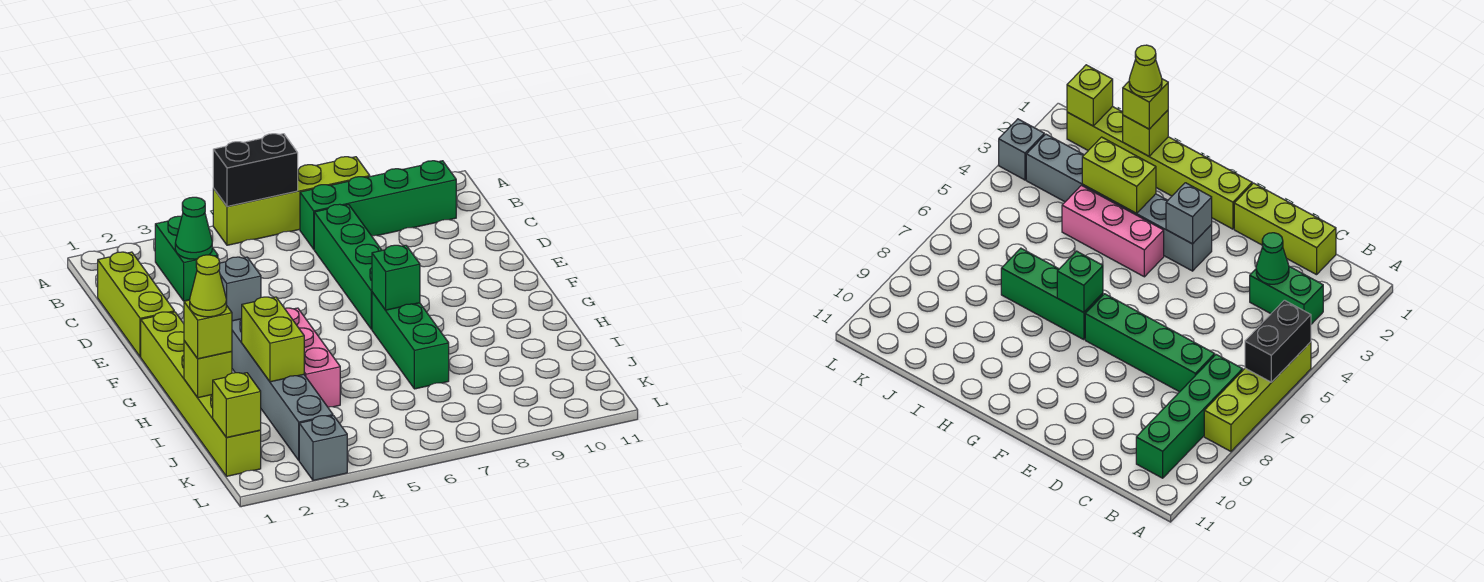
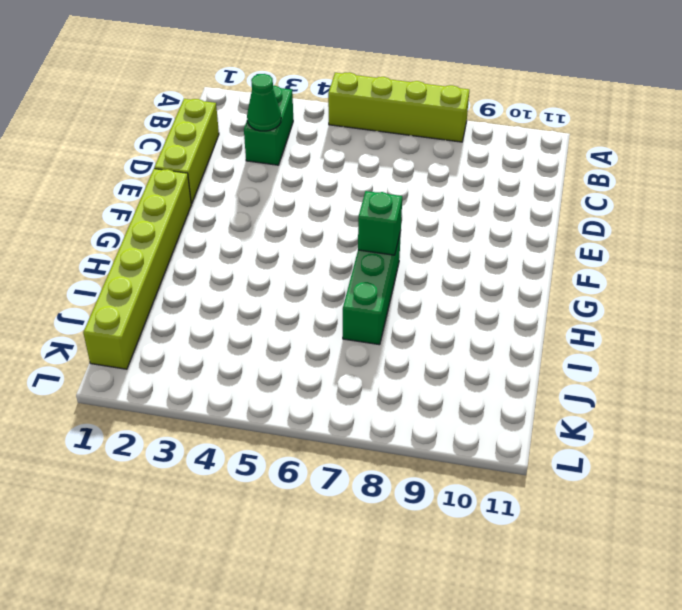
none -> green 1x4 brick [300,161,456,249]
none -> green 1x4 brick [314,204,382,329]
none -> grey 1x6 brick [232,319,333,460]

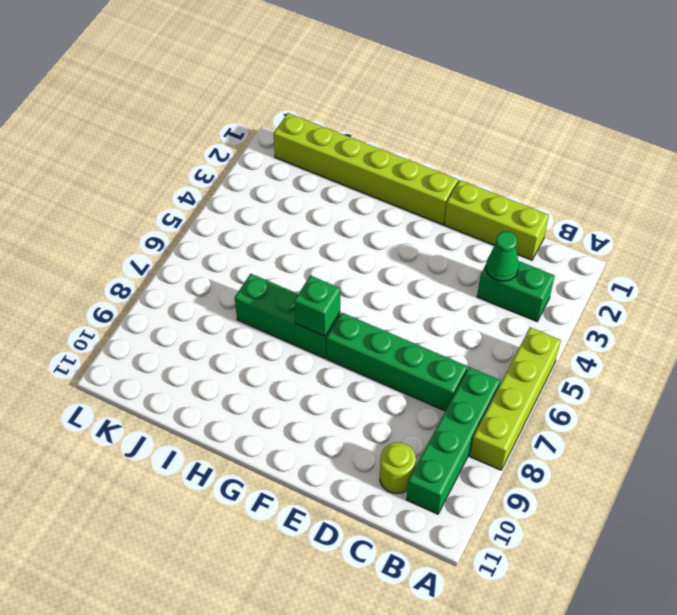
lime 1x1 round brick [380,442,416,493] -> none
none -> grey 1x6 brick [232,319,333,460]
none -> pink 1x3 brick [285,308,340,407]
none -> grey 1x1 brick [299,416,347,480]

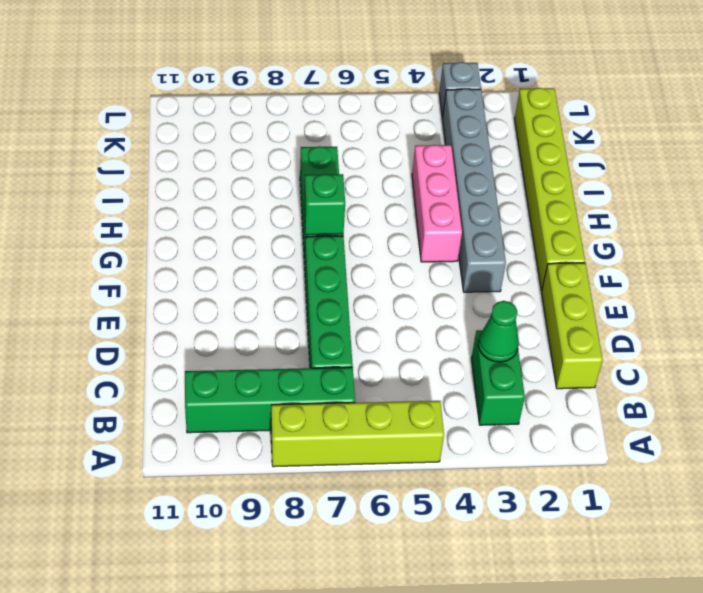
none -> black 1x2 brick [213,134,298,206]
none -> grey 1x1 brick [219,257,261,321]
none -> lime 1x2 brick [242,297,304,382]

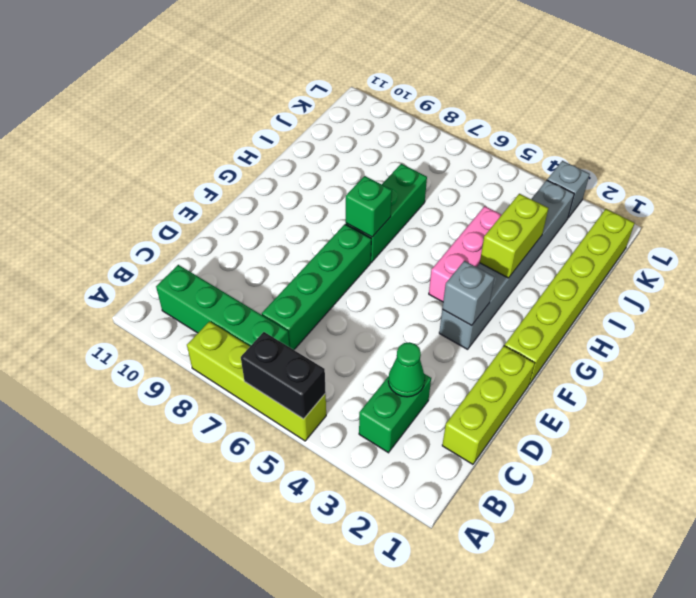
none -> lime 1x1 brick [184,341,232,398]
none -> lime 1x1 brick [213,373,261,438]
none -> lime 1x1 brick [184,300,232,359]

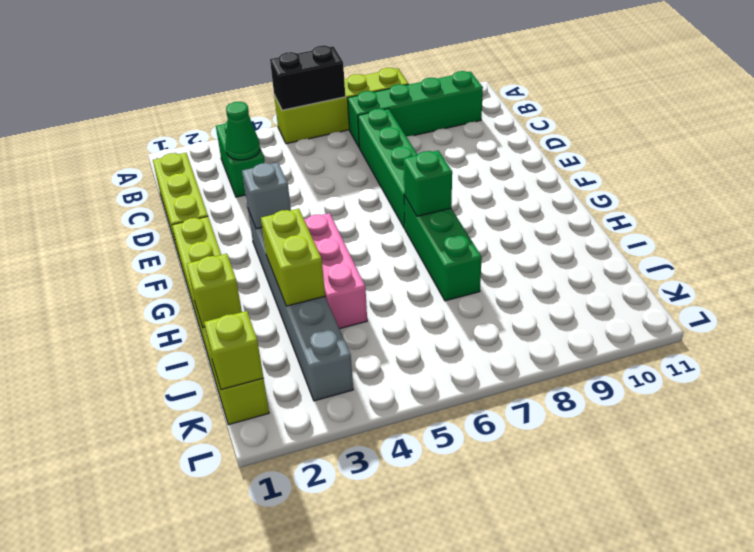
none -> grey 1x1 brick [299,416,347,480]
none -> lime 1x1 brick [184,300,232,359]
none -> lime 1x1 cone [190,255,226,317]

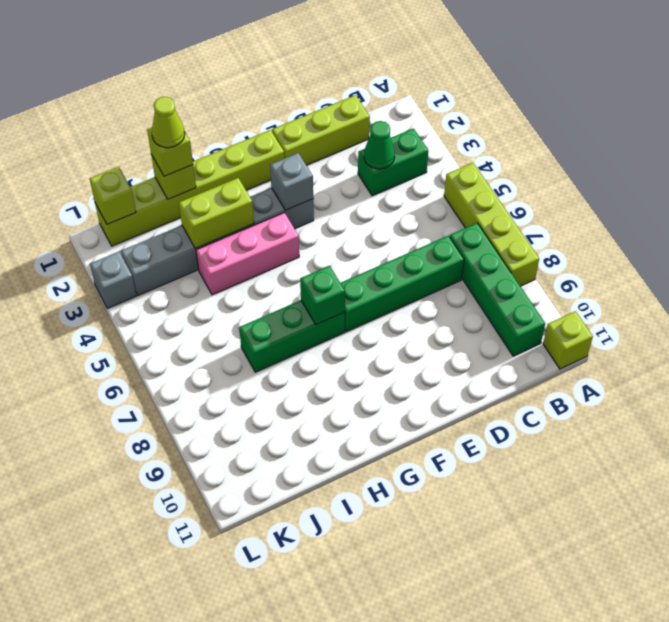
lime 1x1 brick [543,311,593,369] -> none
none -> black 1x2 brick [213,134,298,206]

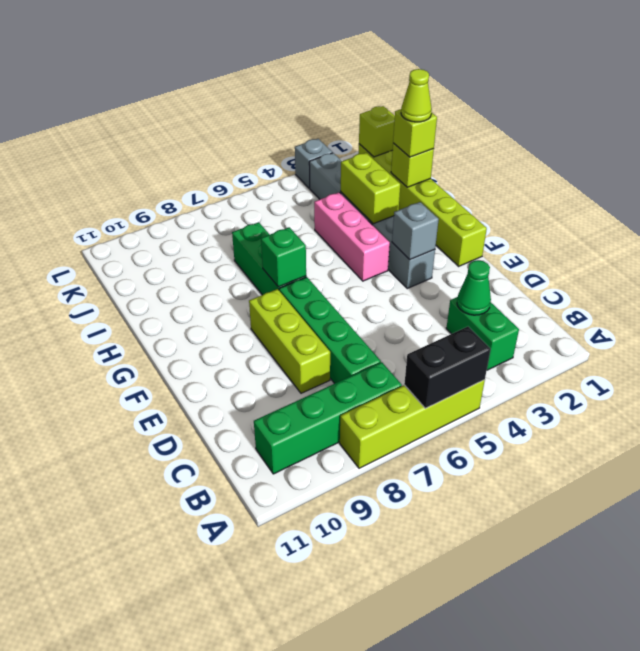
lime 1x3 brick [249,289,330,393] -> lime 1x3 brick moved to [98,252,174,357]

